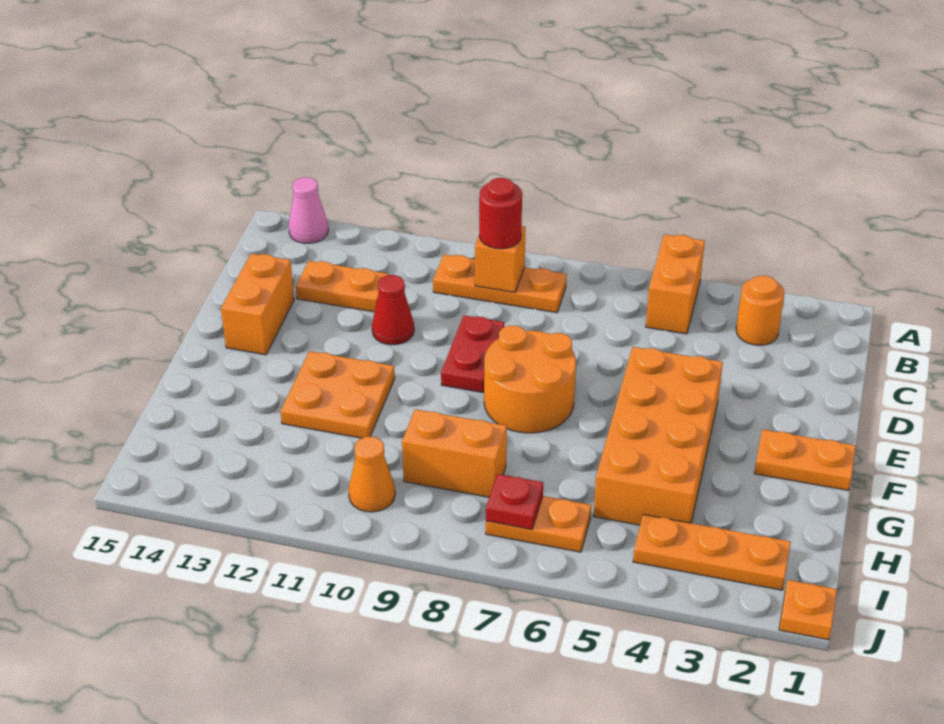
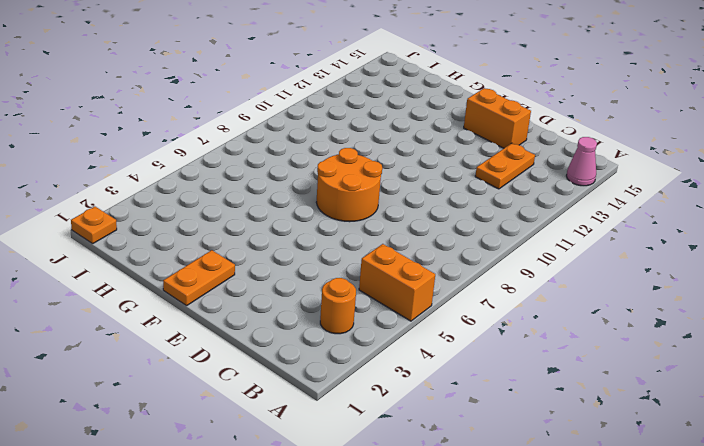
none -> orange 1x3 plate [433,255,567,313]
none -> red 1x2 plate [441,316,505,392]
none -> red 1x1 cone [372,275,414,345]

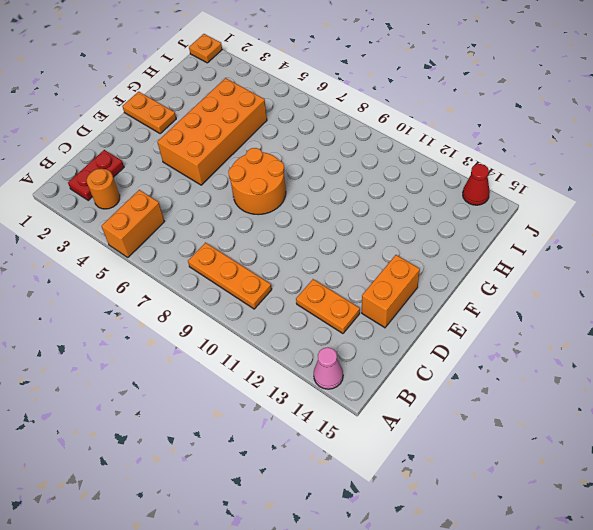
red 1x2 plate [68,150,124,201] -> red 1x2 plate moved to [441,316,505,392]
red 1x1 cone [463,164,490,205] -> red 1x1 cone moved to [372,275,414,345]
none -> orange 2x2 plate [280,351,395,438]
none -> orange 1x2 brick [402,409,507,497]
none -> orange 1x3 plate [633,514,791,590]

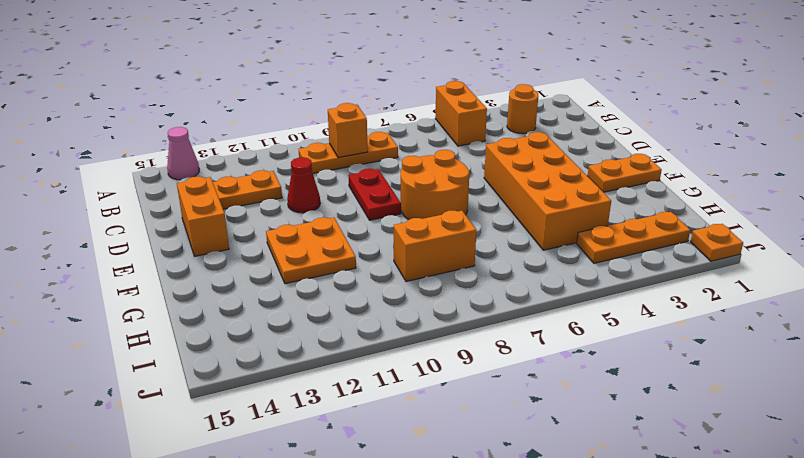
none -> orange 1x2 plate [486,496,591,552]
none -> orange 1x1 cone [348,437,395,512]
none -> red 1x1 plate [486,474,543,529]

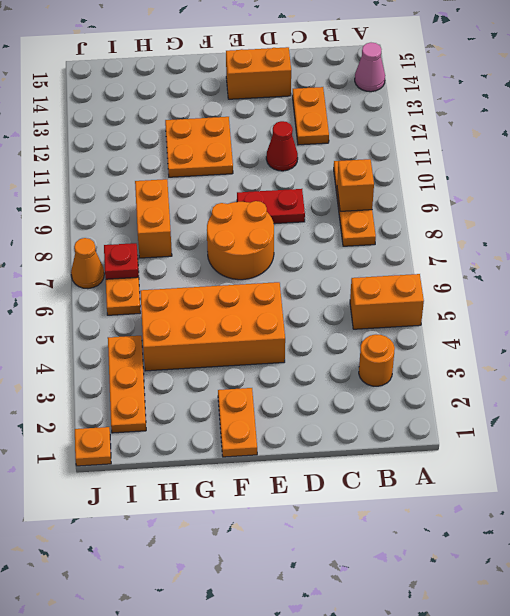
orange 1x1 cone [71,238,104,289] -> orange 1x1 cone moved to [348,437,395,512]
none -> red 1x1 round brick [479,178,522,249]

